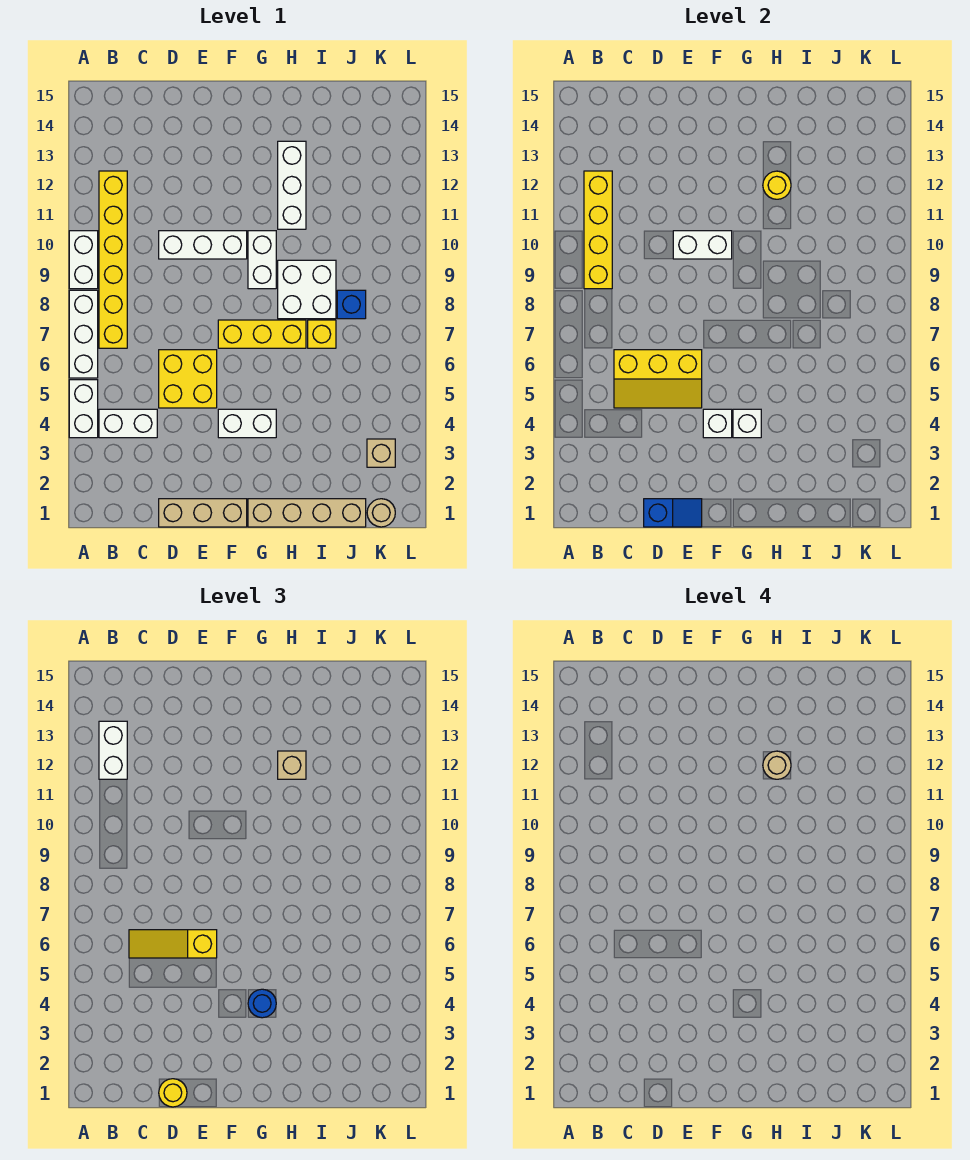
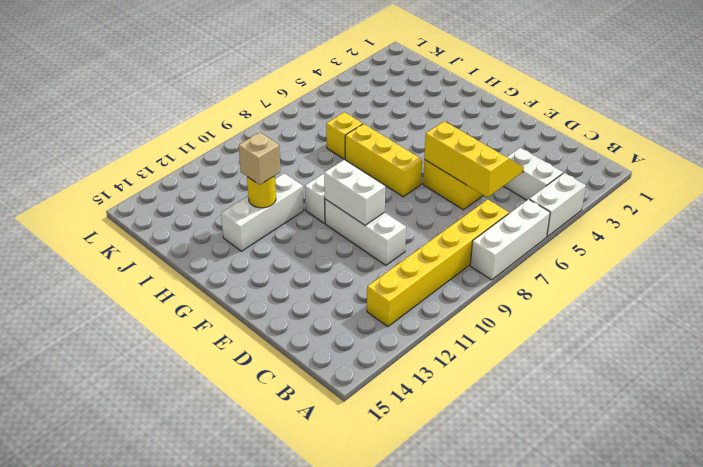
none -> white 1x2 brick [69,231,98,289]
none -> tan 1x3 brick [159,499,247,527]
none -> white 1x2 brick [218,409,276,438]
none -> tan 1x4 brick [248,499,366,527]

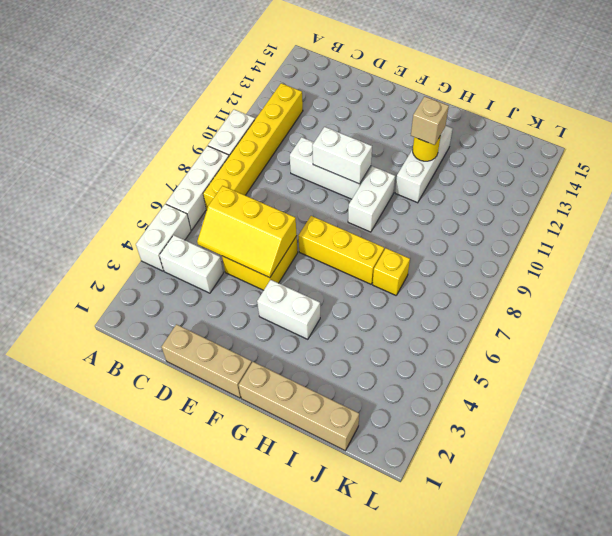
none -> white 2x2 brick [278,260,336,319]
none -> blue 1x1 brick [337,290,366,319]
none -> tan 1x1 round brick [367,499,395,527]
none -> tan 1x1 brick [367,439,395,467]

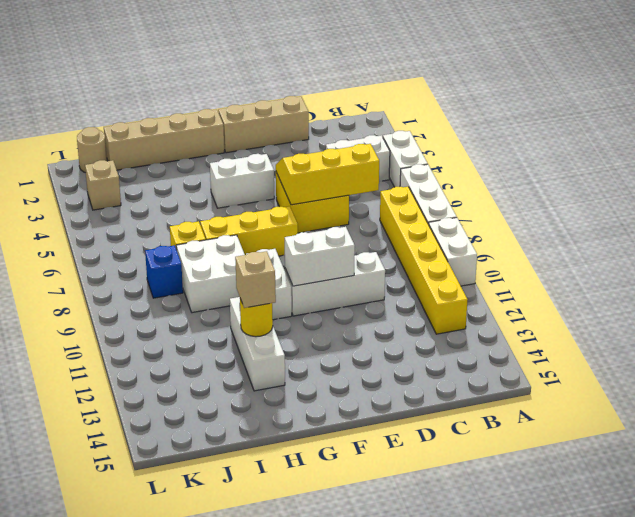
none -> yellow 1x4 brick [584,171,612,289]
none -> blue 1x2 slope [644,499,702,527]
none -> white 1x1 brick [703,409,732,438]
none -> white 1x1 brick [733,409,761,438]

